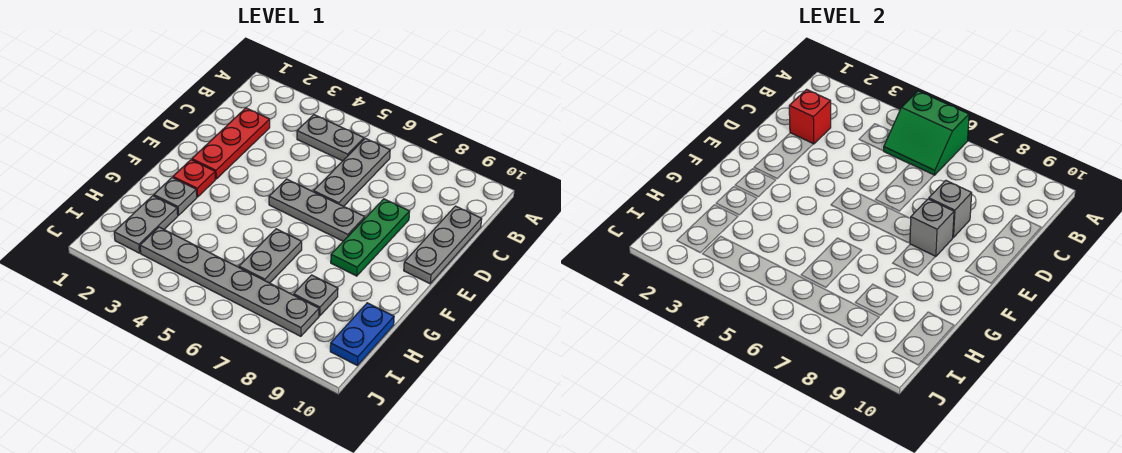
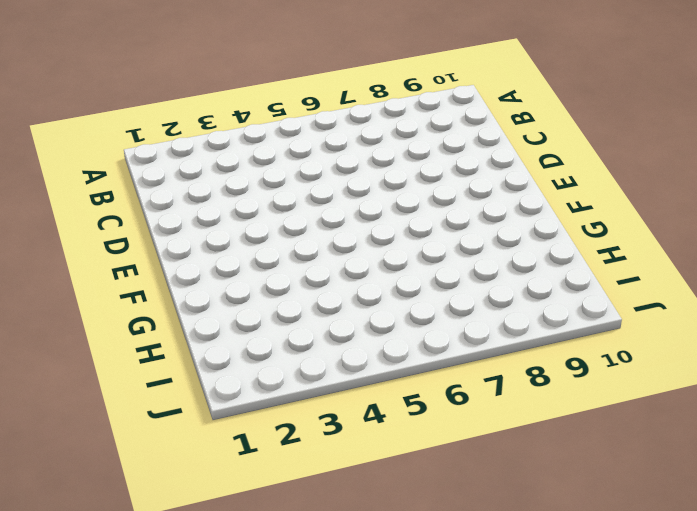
none -> grey 1x2 plate [297,115,364,161]
none -> grey 1x3 plate [314,138,390,206]
none -> red 1x3 plate [192,108,270,179]

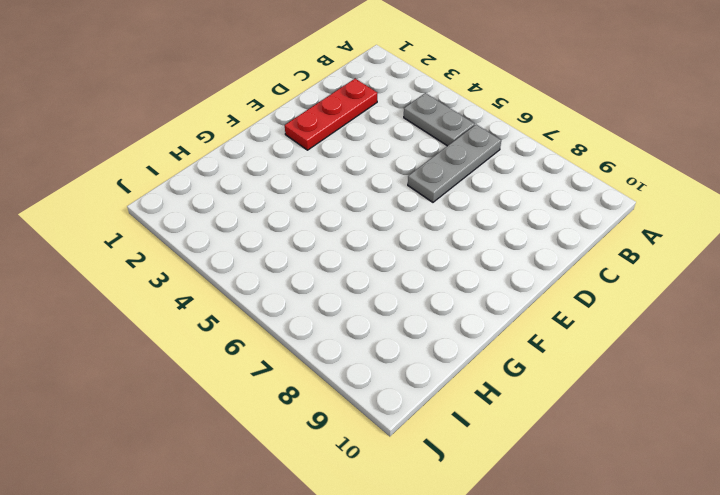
none -> grey 1x3 plate [404,206,482,284]
none -> green 1x3 plate [331,199,410,276]
none -> grey 1x3 plate [269,179,365,241]

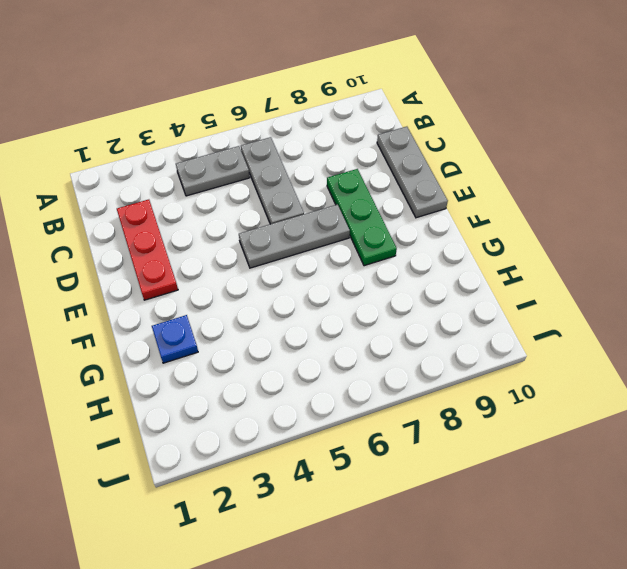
blue 1x1 plate [152,315,198,363] -> grey 1x1 plate [154,178,197,215]
none -> red 1x1 plate [173,160,215,197]
none -> grey 1x2 plate [239,229,302,283]
none -> grey 1x2 plate [114,196,178,253]

